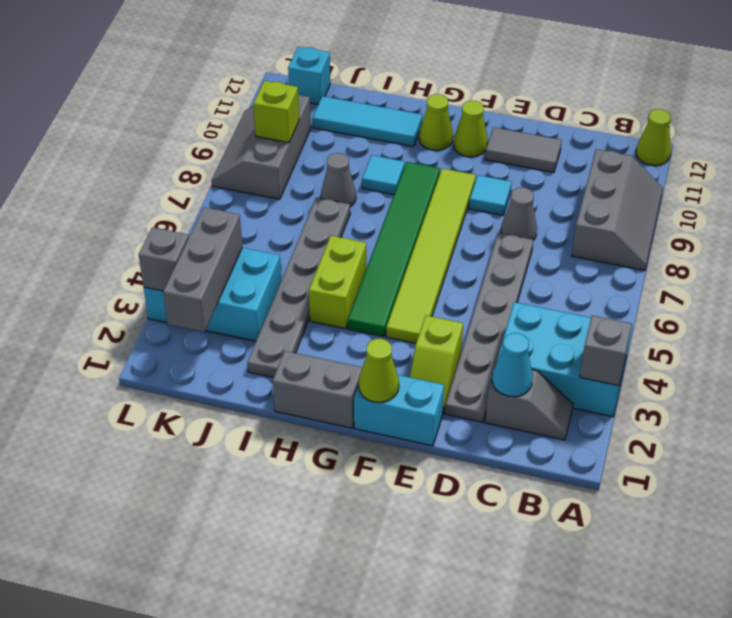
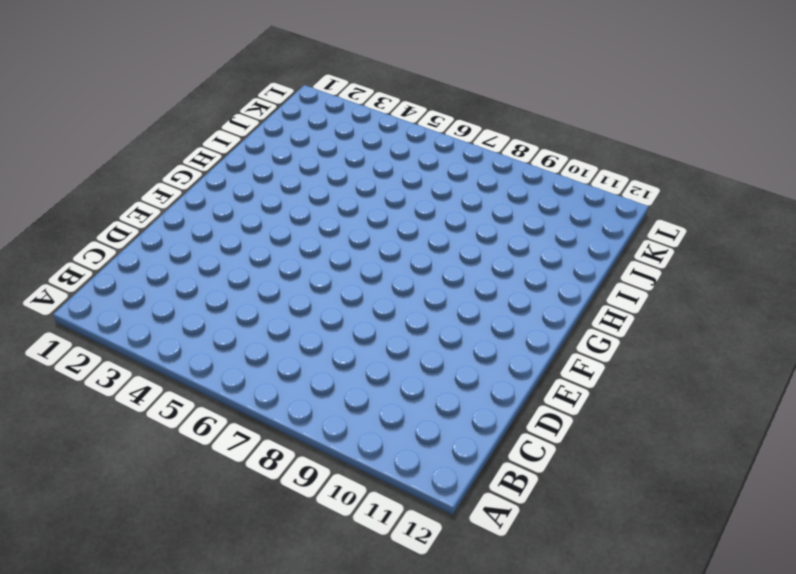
none -> cyan 2x3 brick [497,302,632,417]
none -> grey 2x3 slope [572,149,663,270]
none -> lime 1x1 cone [636,109,671,166]

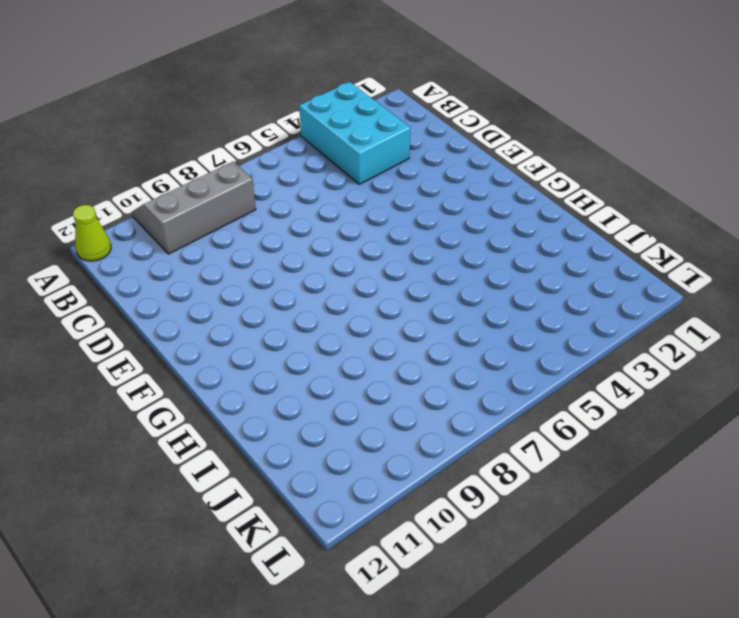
none -> grey 1x2 slope [485,370,573,440]
none -> grey 1x6 plate [445,233,533,422]
none -> grey 1x1 cone [501,187,537,240]

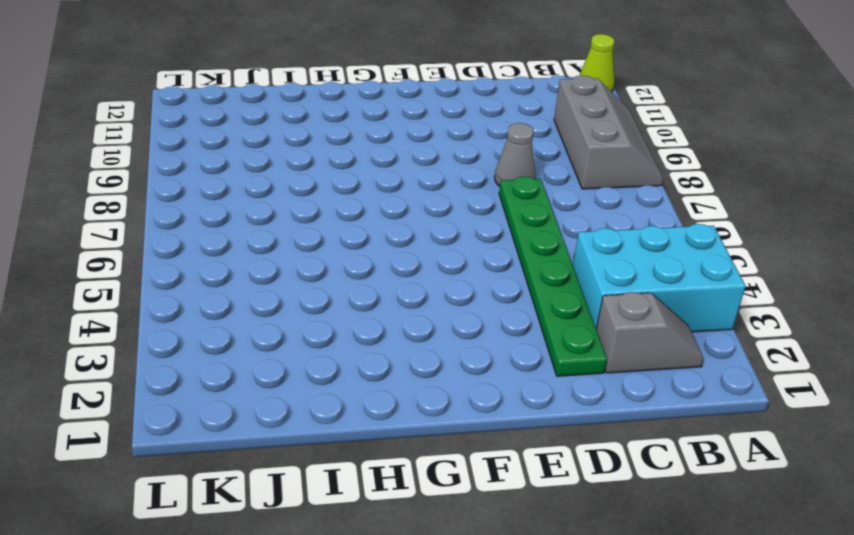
green 1x6 plate [499,177,607,376] -> grey 1x6 plate [445,233,533,422]
none -> grey 1x2 tile [485,127,562,173]
none -> cyan 1x2 brick [354,375,444,446]
none -> lime 1x2 slope [410,316,463,412]

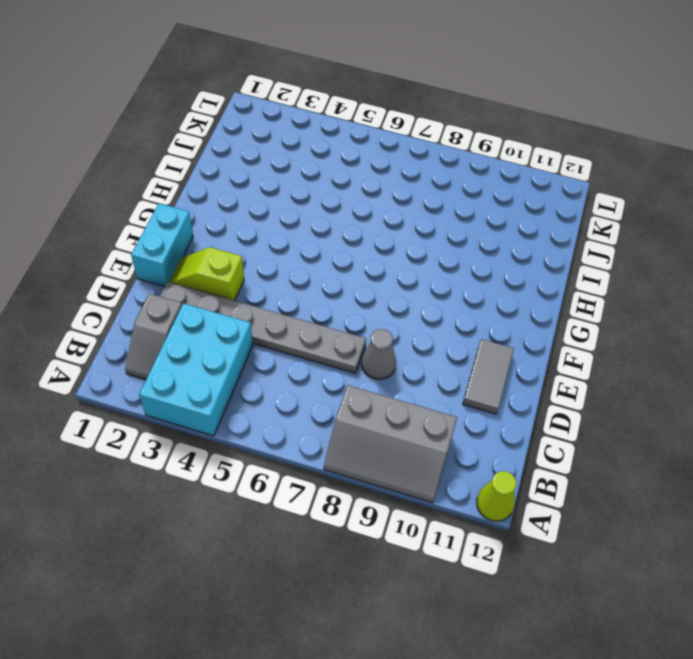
none -> cyan 1x1 tile [469,175,512,215]
none -> lime 1x6 tile [386,168,476,343]
none -> lime 1x1 cone [454,101,488,157]

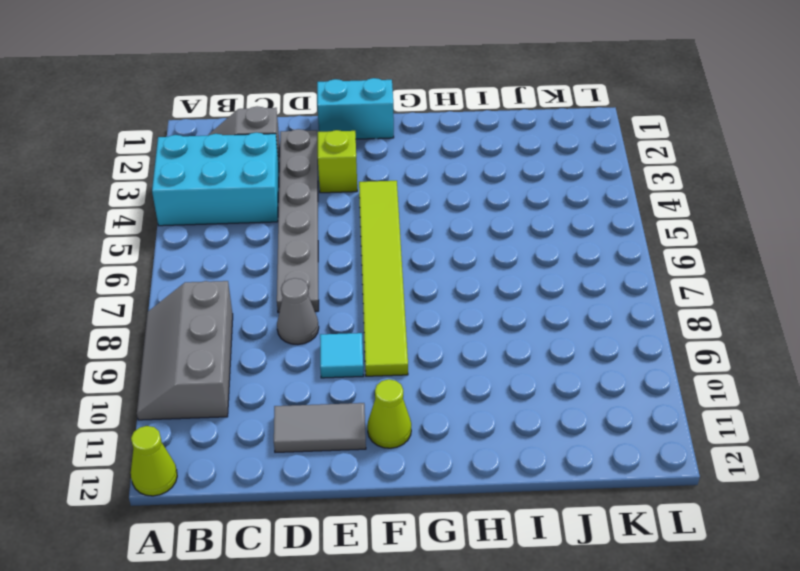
none -> grey 1x2 brick [273,351,362,428]
none -> green 1x6 tile [348,162,440,337]
none -> lime 1x1 cone [419,94,453,150]

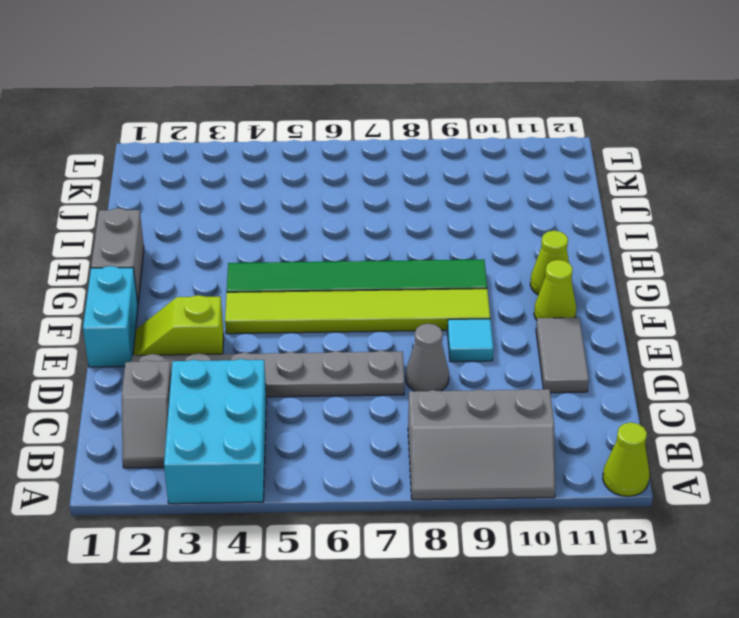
none -> lime 1x2 brick [309,236,366,329]
none -> cyan 1x1 tile [362,155,405,195]
none -> cyan 1x3 tile [313,96,422,147]

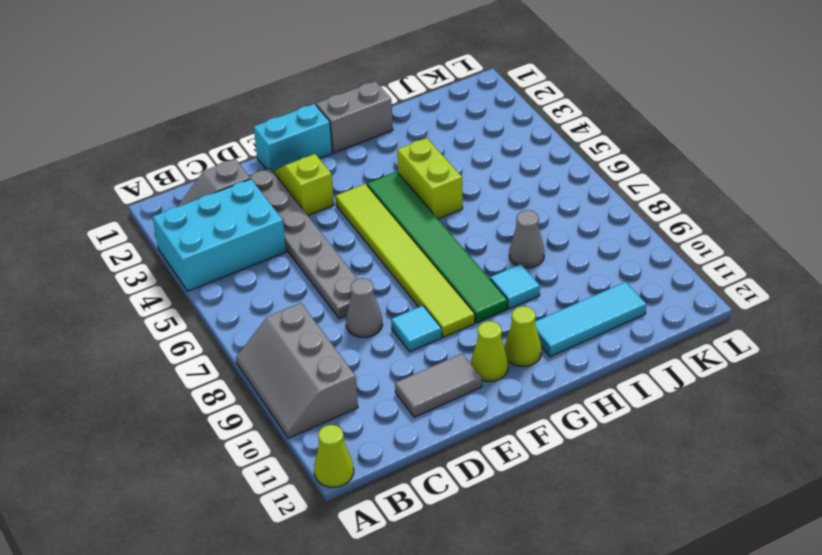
none -> grey 1x6 plate [247,198,350,378]
none -> cyan 2x3 brick [144,248,281,341]
none -> grey 2x3 slope [211,95,311,199]

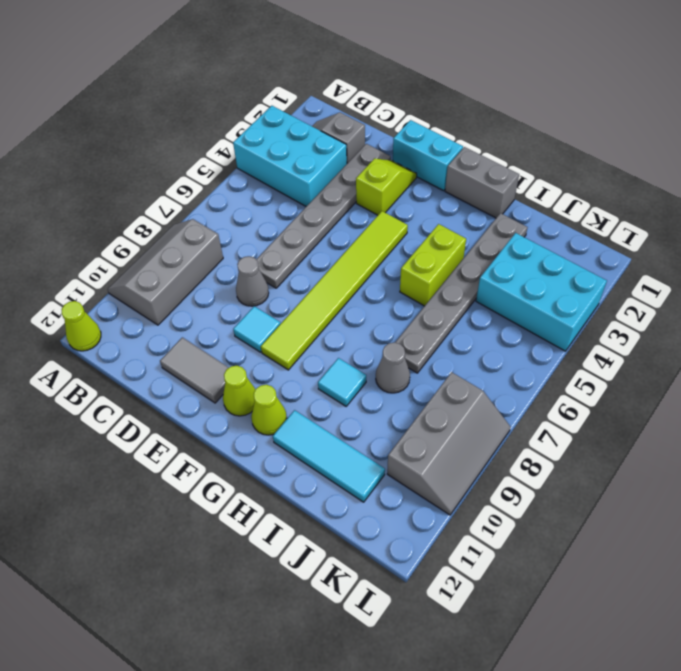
none -> green 1x6 tile [348,162,440,337]
none -> cyan 1x1 brick [288,47,330,104]
none -> grey 1x1 brick [580,316,632,386]

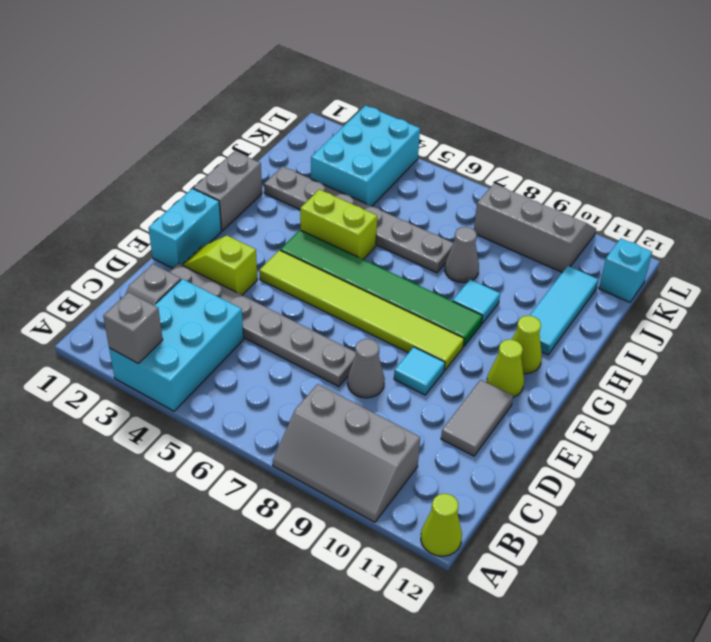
none -> cyan 1x1 cone [492,333,533,397]
none -> lime 1x1 cone [359,339,399,402]
none -> grey 1x3 brick [163,207,242,332]

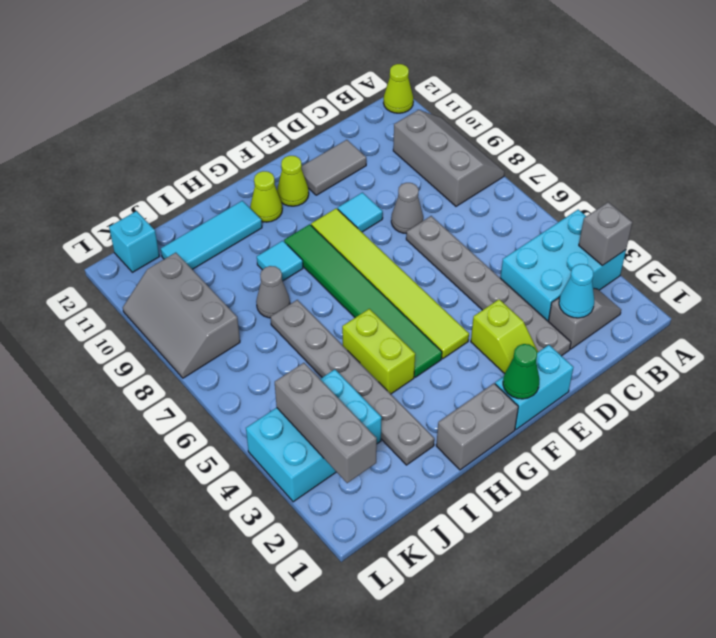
green 1x1 cone [503,344,539,399] -> lime 1x1 cone [359,339,399,402]
none -> lime 1x1 brick [253,81,299,143]
none -> grey 1x1 brick [139,227,189,291]

